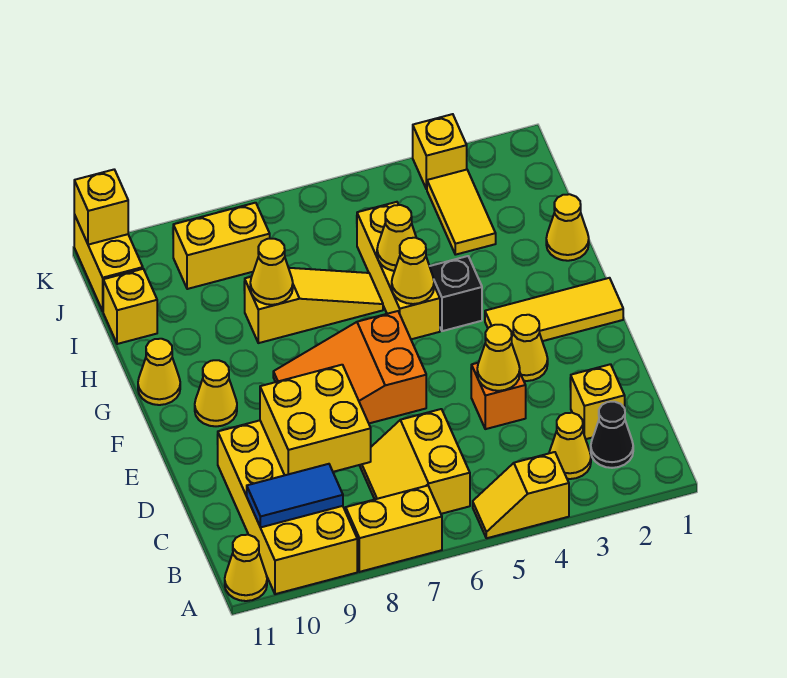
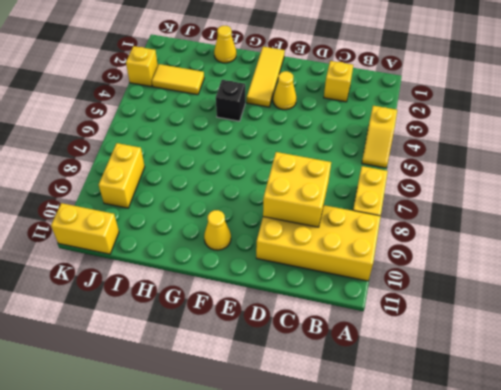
none -> yellow 1x1 cone [225,535,267,601]
none -> black 1x1 cone [591,402,633,468]
none -> yellow 1x1 cone [549,413,591,479]
none -> yellow 2x2 slope [360,409,470,514]

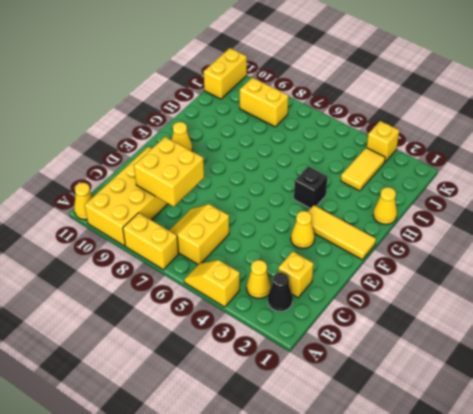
none -> orange 1x1 brick [471,363,526,429]
none -> orange 2x3 slope [273,311,426,423]
none -> yellow 1x3 brick [357,202,440,339]
none -> yellow 1x1 cone [138,339,180,405]

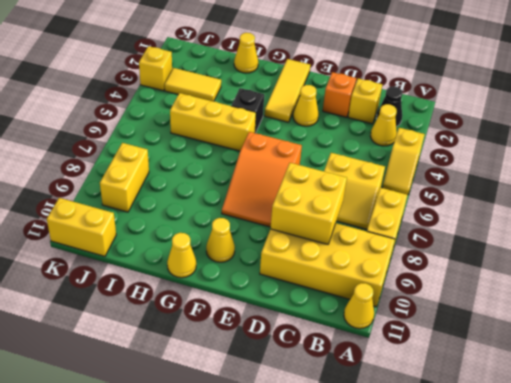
orange 1x1 brick [323,72,356,117] -> orange 1x1 brick moved to [471,363,526,429]
none -> yellow 1x3 slope [245,268,383,343]
none -> yellow 1x1 brick [103,269,157,344]
none -> blue 1x2 tile [247,464,343,527]
none -> yellow 1x1 cone [477,325,520,391]

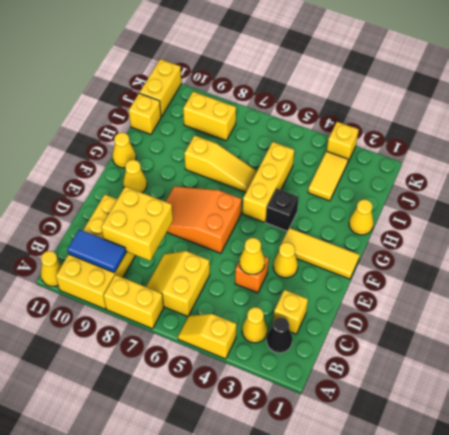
none -> yellow 1x1 cone [392,238,434,304]
none -> yellow 1x1 cone [377,205,416,271]
none -> yellow 1x1 cone [250,239,293,305]
none -> yellow 1x1 brick [74,170,128,245]

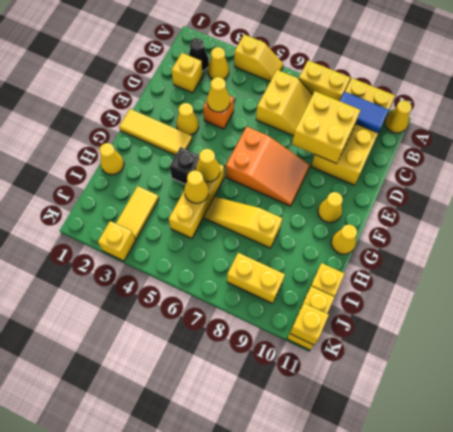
none -> yellow 1x1 cone [250,239,293,305]

